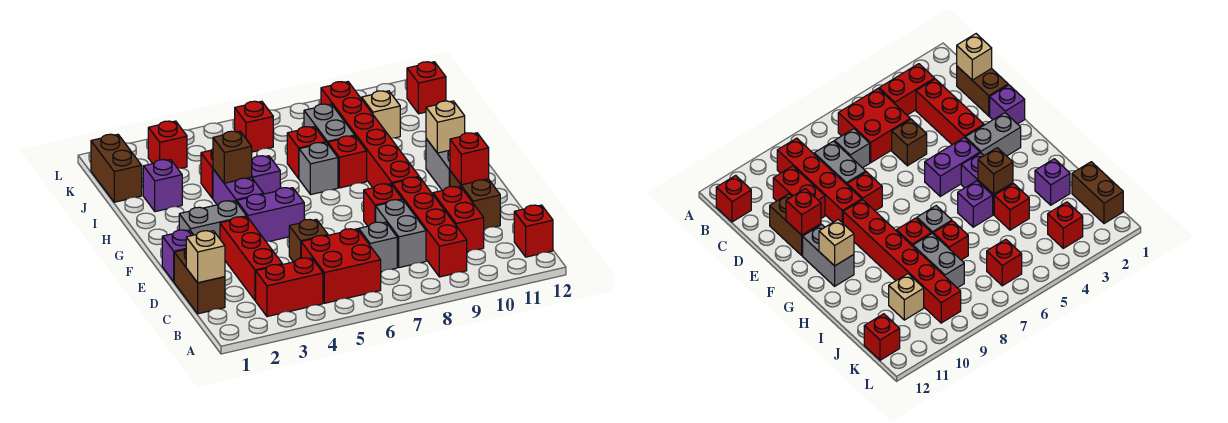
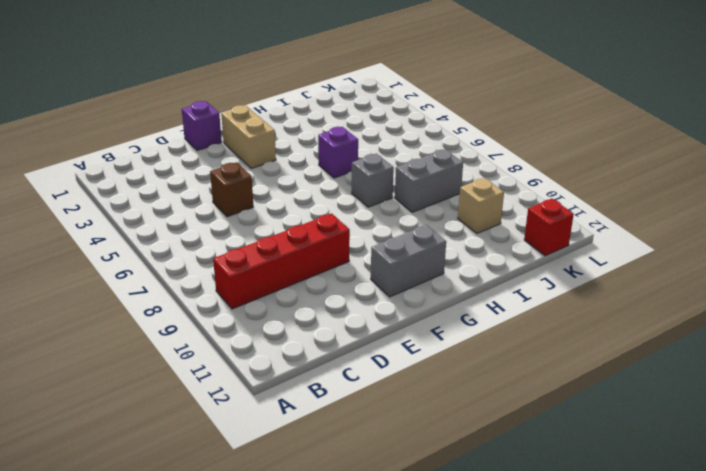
tan 1x2 brick [221,105,276,168] -> grey 1x2 brick [179,201,247,239]
none -> red 1x2 brick [256,258,323,317]
none -> red 2x2 brick [301,229,381,303]
none -> red 1x1 brick [514,205,553,257]
none -> brown 1x2 brick [174,249,225,314]

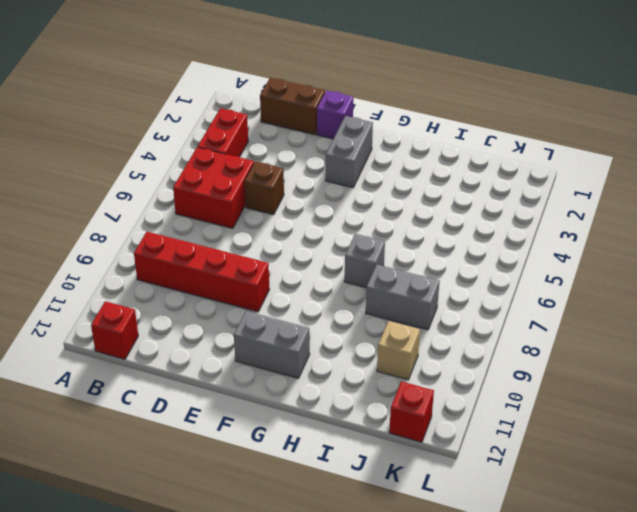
none -> red 1x3 brick [220,217,282,301]
none -> grey 1x1 brick [359,222,397,272]
none -> grey 1x2 brick [376,200,426,268]
none -> red 1x2 brick [433,187,484,252]

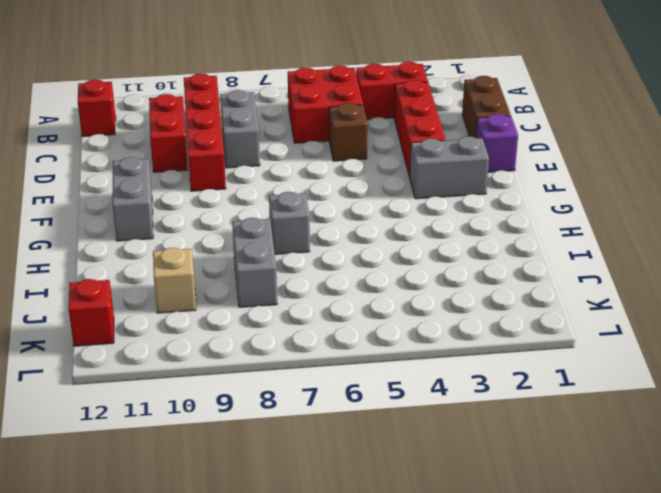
none -> grey 1x1 brick [359,222,397,272]
none -> brown 1x2 brick [450,171,500,229]
none -> red 1x1 brick [364,184,402,226]
none -> purple 1x2 brick [237,188,304,241]

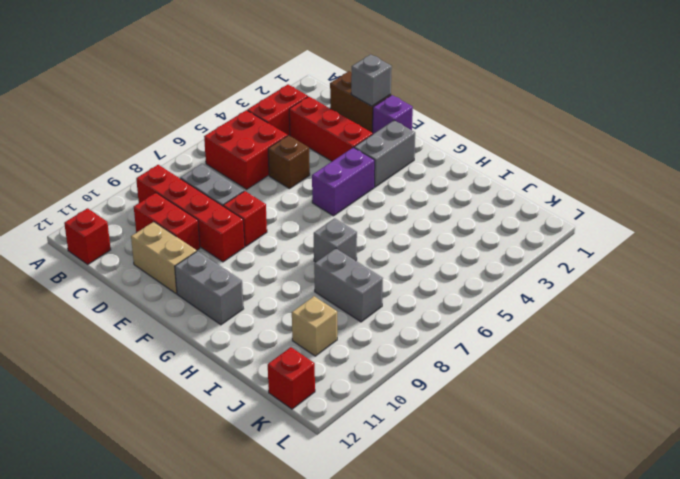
grey 1x1 brick [351,54,392,106] -> grey 1x1 brick moved to [359,222,397,272]
tan 1x2 brick [131,222,197,294] -> brown 1x2 brick [450,171,500,229]
none -> red 1x6 brick [321,82,419,188]
none -> purple 1x2 brick [213,169,264,205]
none -> purple 1x1 brick [252,156,280,194]
none -> red 1x1 brick [328,136,367,188]

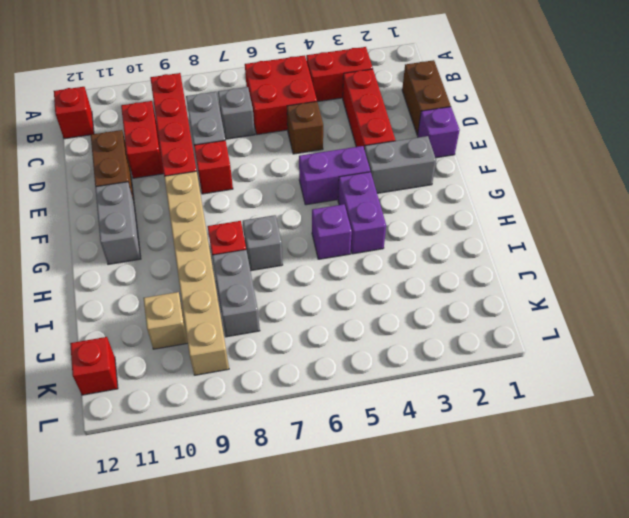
tan 1x6 brick [164,171,229,375] -> red 1x6 brick [321,82,419,188]
none -> purple 1x1 brick [143,160,182,212]
none -> red 1x1 brick [201,149,213,198]
none -> red 1x1 brick [287,127,326,178]
none -> brown 1x2 brick [91,134,142,202]

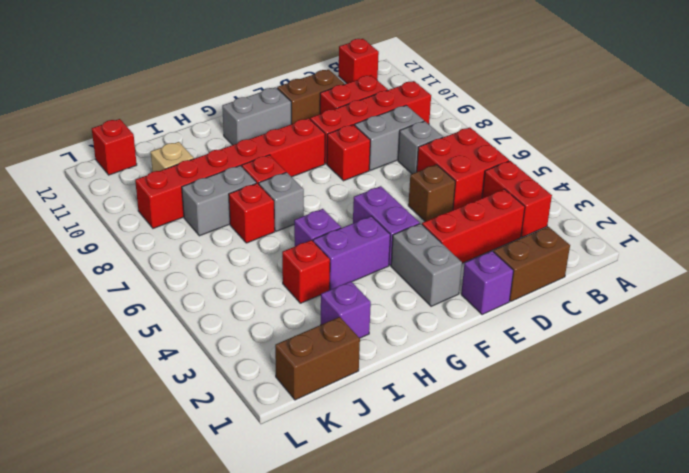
none -> red 1x1 brick [148,121,187,168]
none -> red 1x1 brick [235,101,273,152]
none -> tan 1x1 brick [186,231,225,283]
none -> red 1x1 brick [450,133,489,185]

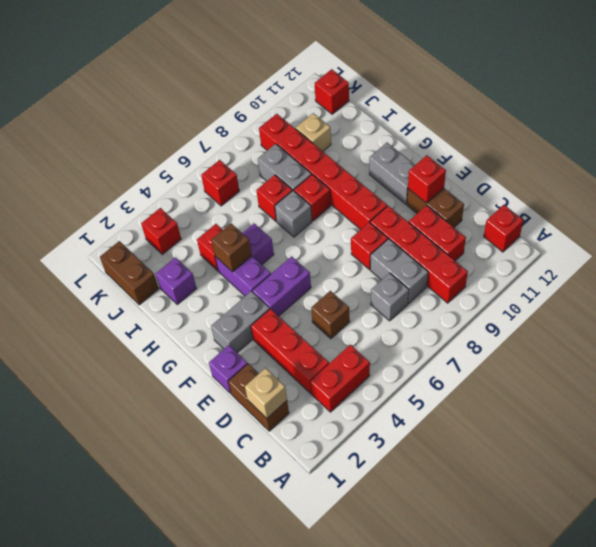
none -> red 2x2 brick [301,229,381,303]
none -> tan 1x1 brick [426,101,465,153]

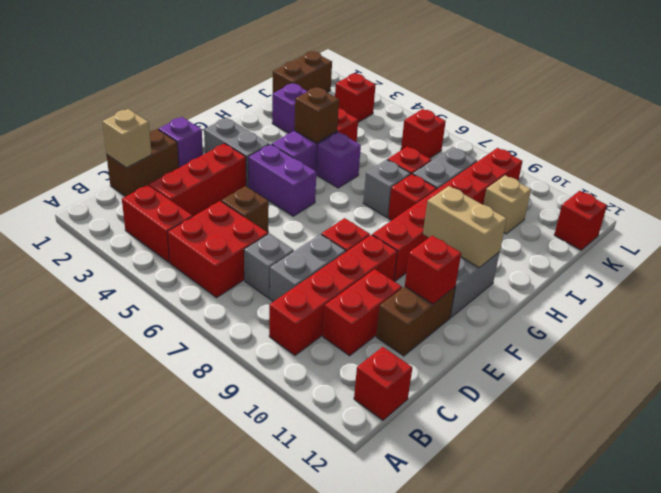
tan 1x2 brick [423,186,507,268] -> tan 1x1 brick [426,101,465,153]

